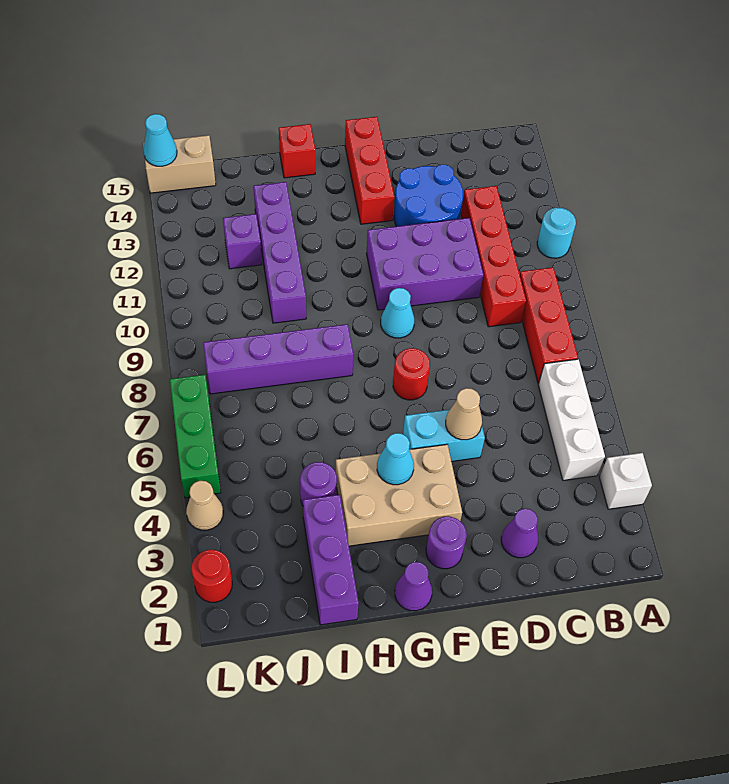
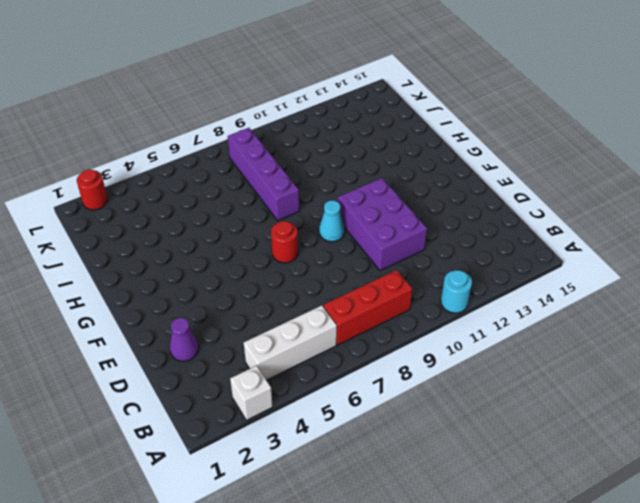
none -> red 1x4 brick [461,186,526,327]
none -> blue 2x2 round brick [394,165,463,227]
none -> cyan 1x2 brick [403,410,485,461]

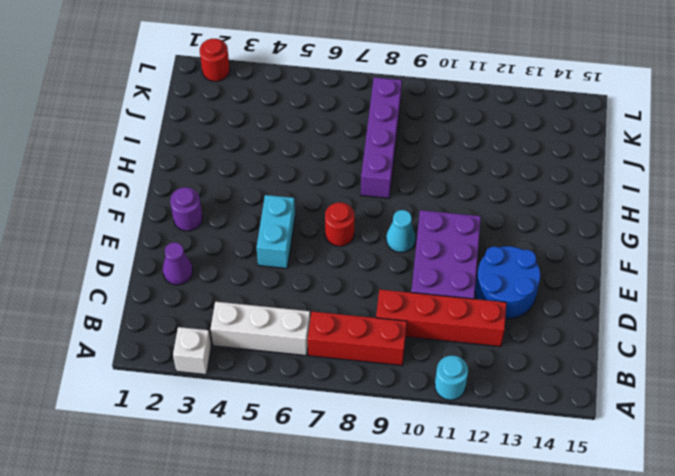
none -> tan 2x3 brick [336,444,462,546]
none -> red 1x3 brick [345,117,394,224]
none -> purple 1x1 cone [395,562,432,611]

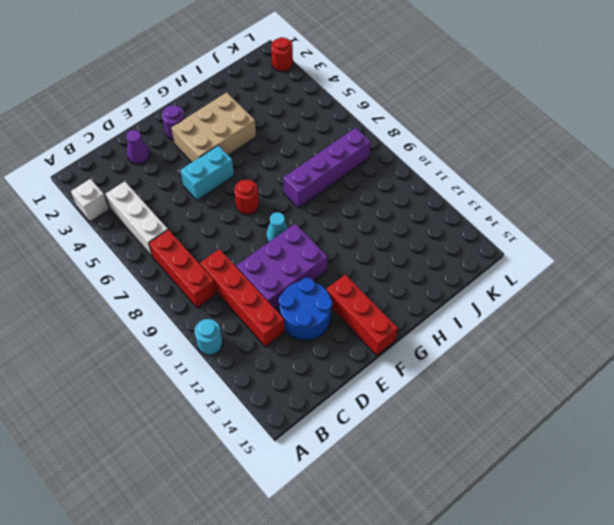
none -> purple 1x1 cone [395,562,432,611]
none -> red 1x1 brick [279,124,315,178]
none -> purple 1x3 brick [303,495,359,625]

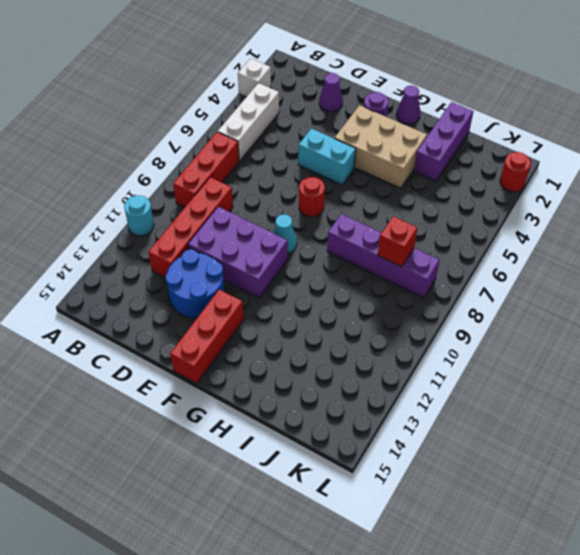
red 1x1 brick [378,216,417,267] -> red 1x1 brick moved to [279,124,315,178]
none -> purple 1x1 round brick [300,462,337,506]
none -> purple 1x4 brick [254,182,306,323]
none -> purple 1x1 brick [223,214,262,269]

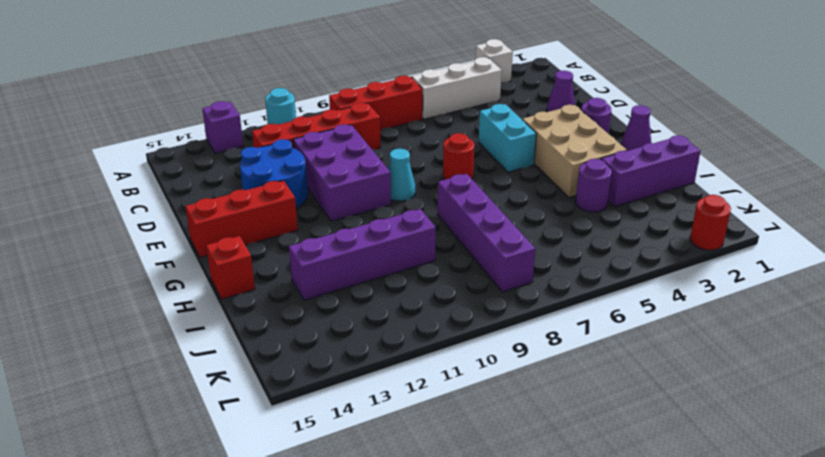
purple 1x1 brick [202,101,243,154] -> purple 1x1 brick moved to [223,214,262,269]
none -> tan 1x2 brick [143,135,216,193]
none -> tan 1x1 cone [186,481,223,530]
none -> green 1x3 brick [170,375,221,498]

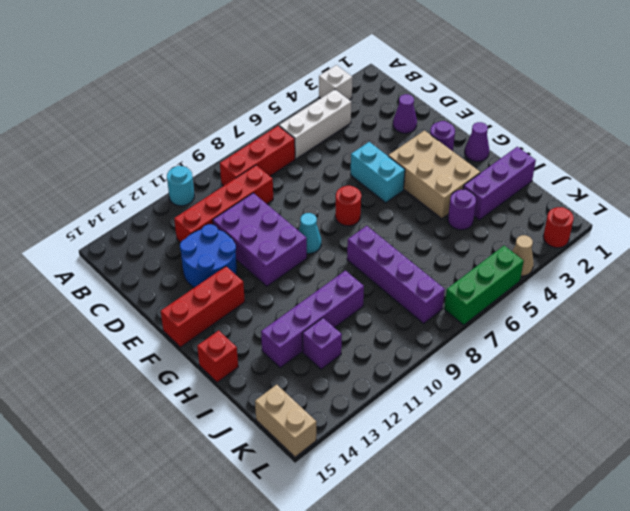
none -> tan 1x1 cone [446,388,482,440]
none -> cyan 1x1 cone [377,433,414,485]
none -> cyan 1x1 cone [144,114,177,166]

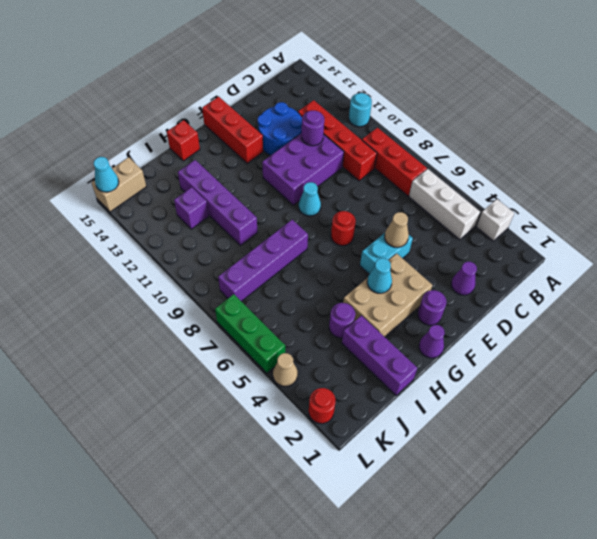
purple 1x1 round brick [301,111,324,146] -> none

